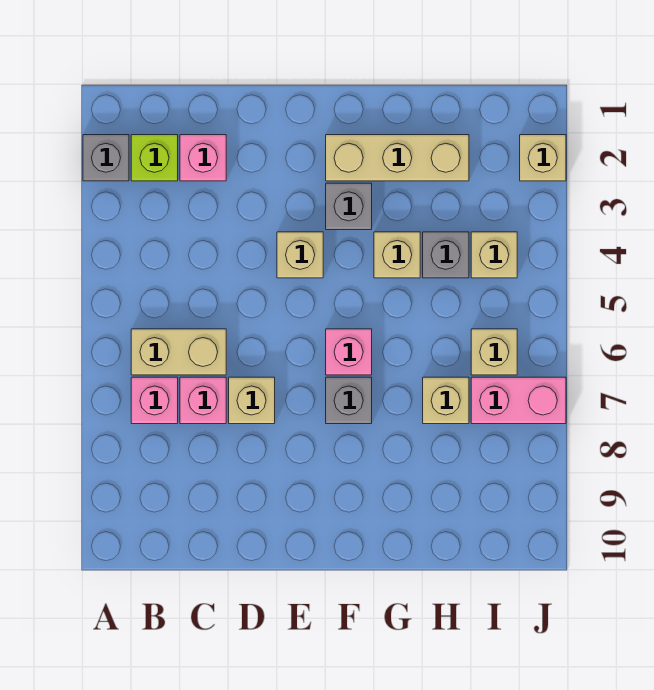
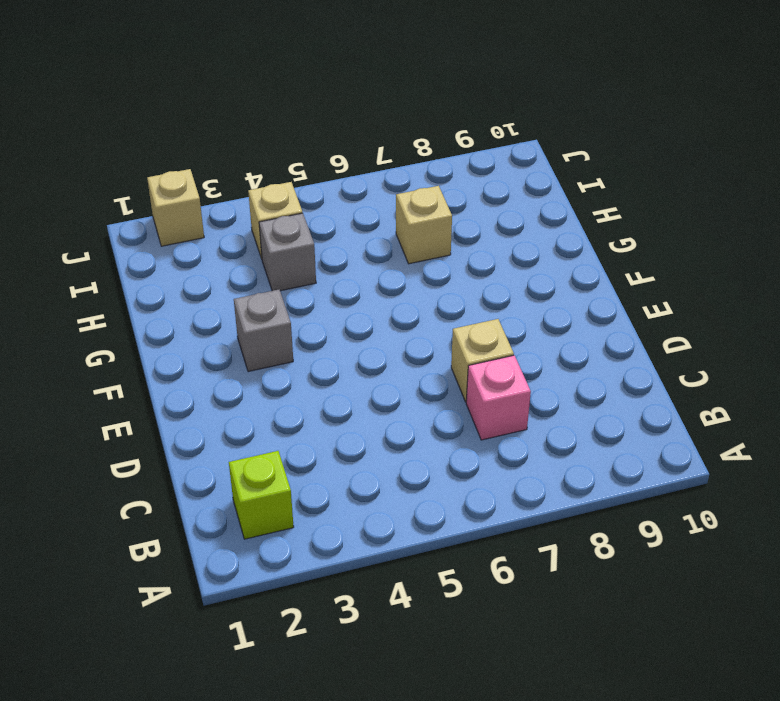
none -> grey 1x1 brick [83,135,129,181]
none -> tan 1x2 brick [131,329,226,375]
none -> pink 1x1 brick [131,377,178,424]

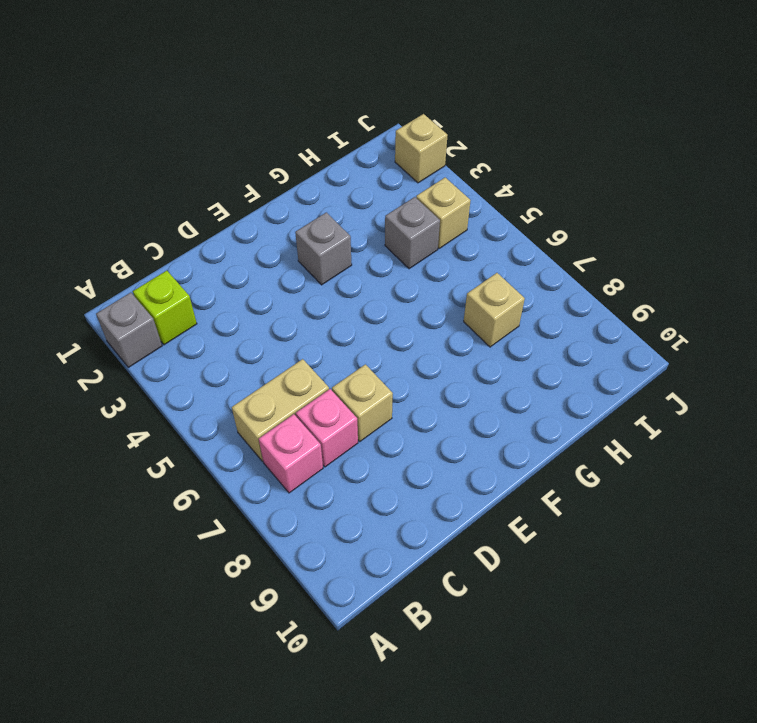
none -> pink 1x1 brick [180,135,226,181]
none -> tan 1x1 brick [277,232,323,278]
none -> tan 1x3 brick [326,135,469,181]

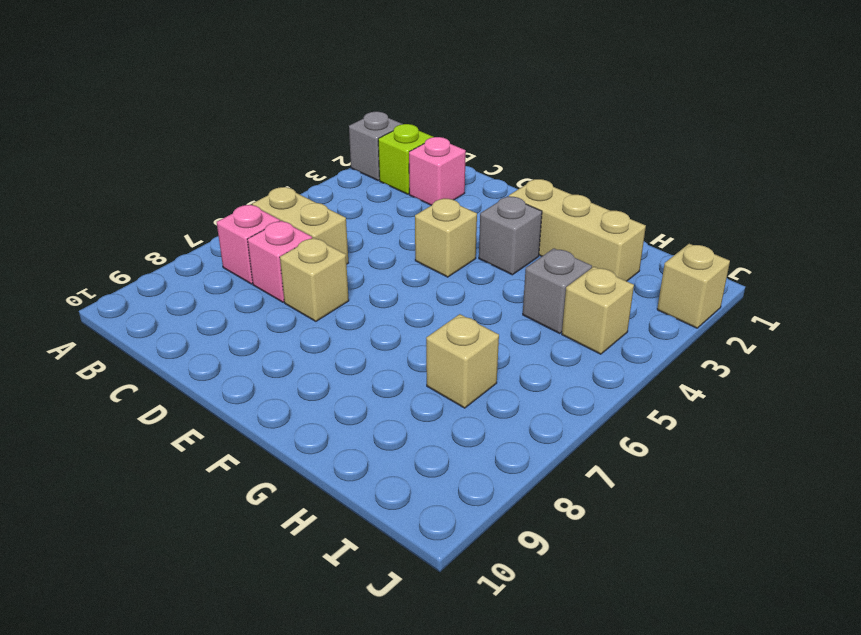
none -> pink 1x1 brick [326,329,372,375]
none -> grey 1x1 brick [326,377,372,424]
none -> tan 1x1 brick [374,232,420,278]

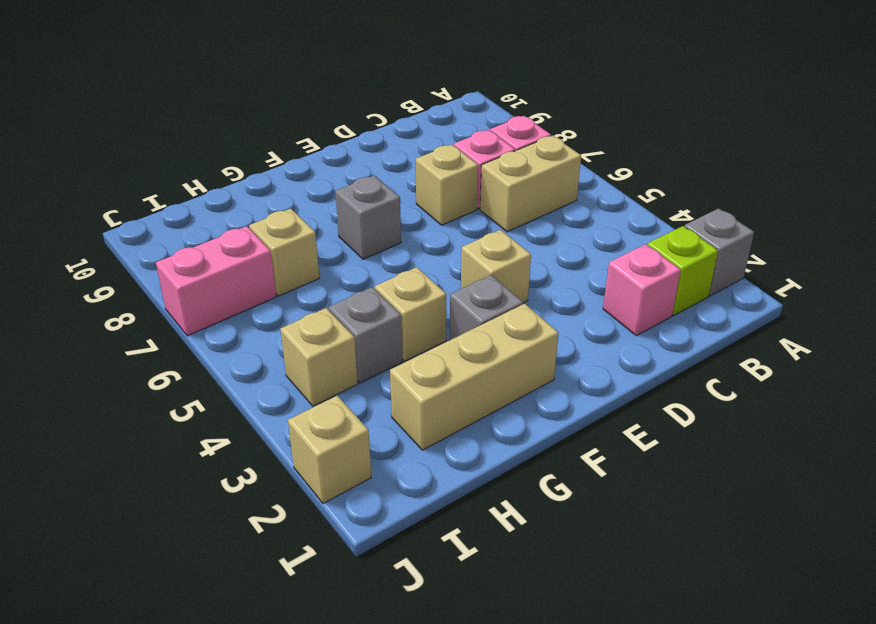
none -> pink 1x1 brick [326,329,372,375]
none -> tan 1x1 brick [471,329,517,375]

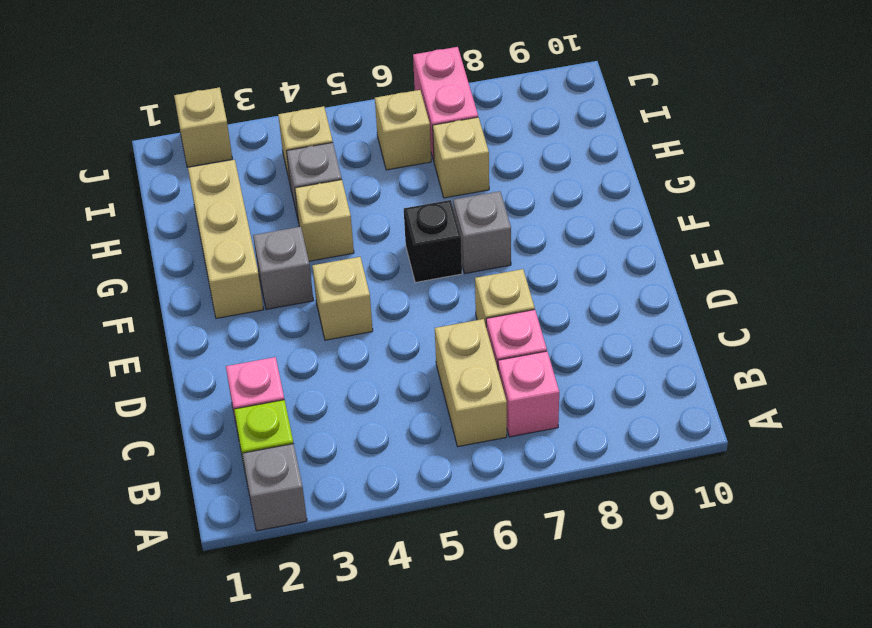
black 1x1 brick [404,200,462,282] -> pink 1x1 brick [326,329,372,375]

